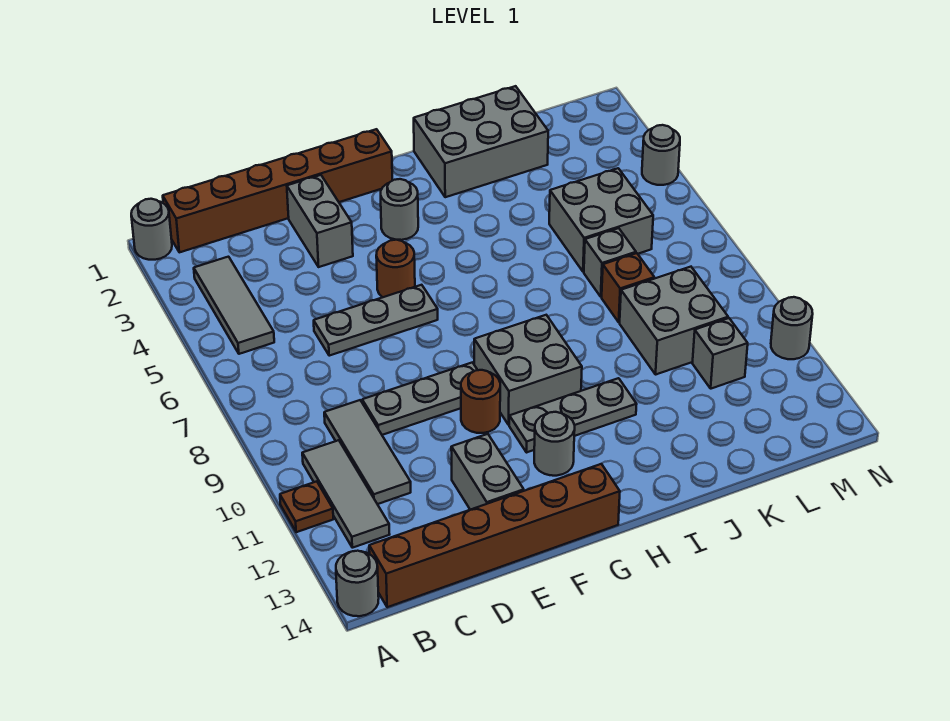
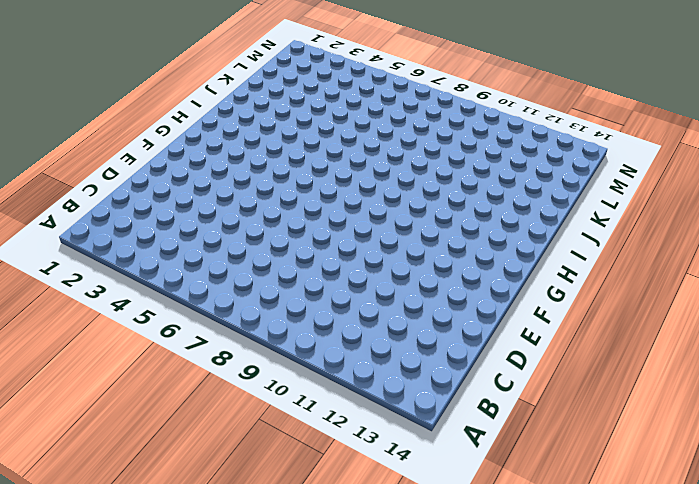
none -> grey 1x1 round brick [131,199,172,260]
none -> brown 1x1 plate [280,481,333,532]
none -> grey 1x1 round brick [336,551,379,616]

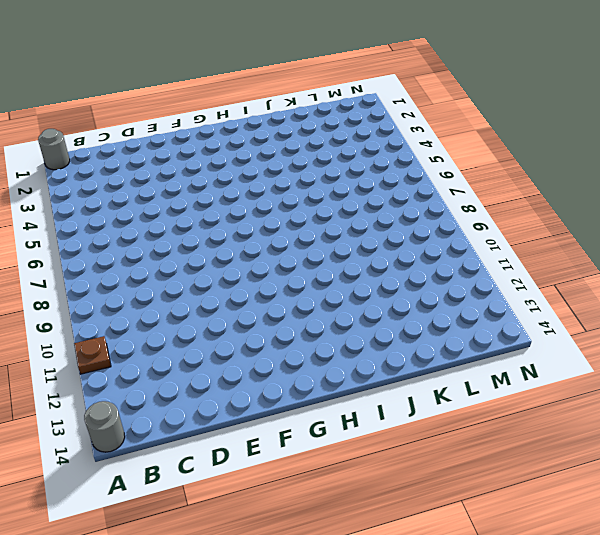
none -> brown 1x6 brick [163,129,392,252]
none -> grey 1x3 tile [194,257,274,354]
none -> grey 1x3 tile [302,440,390,548]

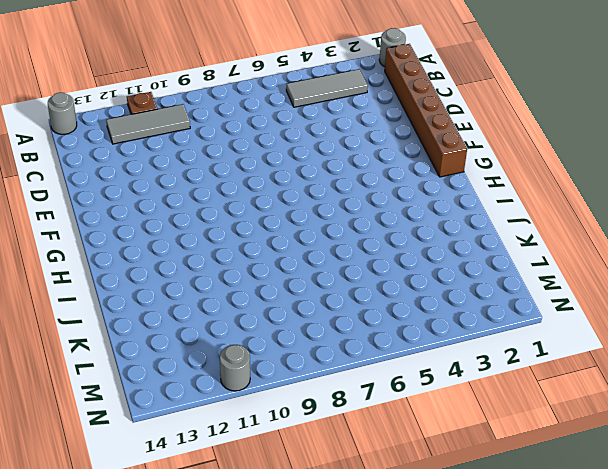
none -> brown 1x6 brick [369,464,620,607]
none -> grey 1x3 tile [324,400,411,504]
none -> grey 1x3 plate [314,285,438,356]

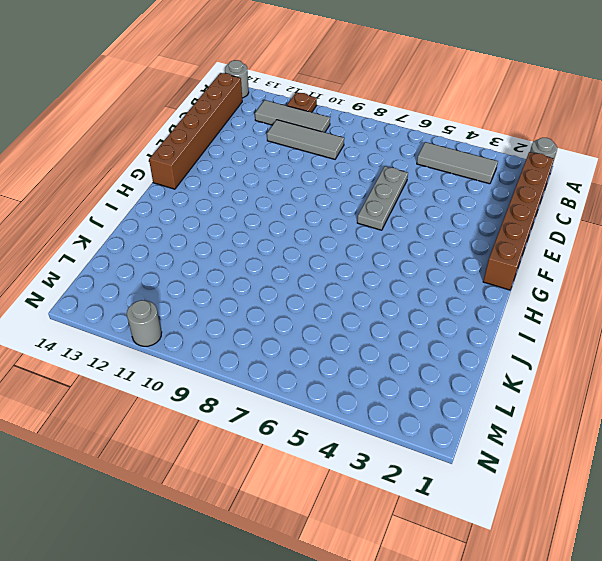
none -> grey 1x3 plate [362,362,477,435]
none -> grey 1x2 brick [287,175,353,267]
none -> grey 1x2 brick [451,434,524,510]

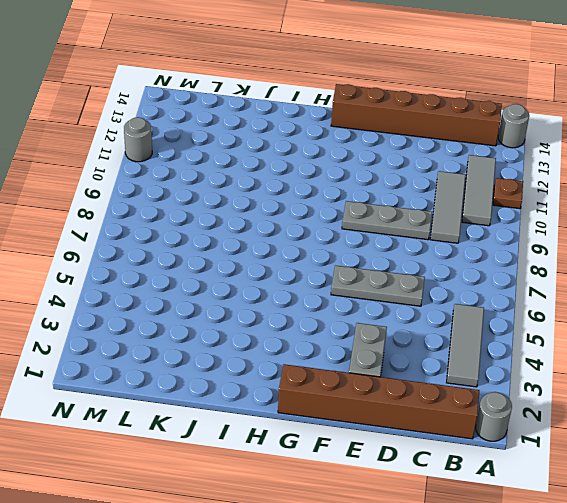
none -> grey 1x2 brick [451,434,524,510]
none -> brown 1x1 round brick [376,240,415,297]
none -> brown 1x1 round brick [461,370,500,433]

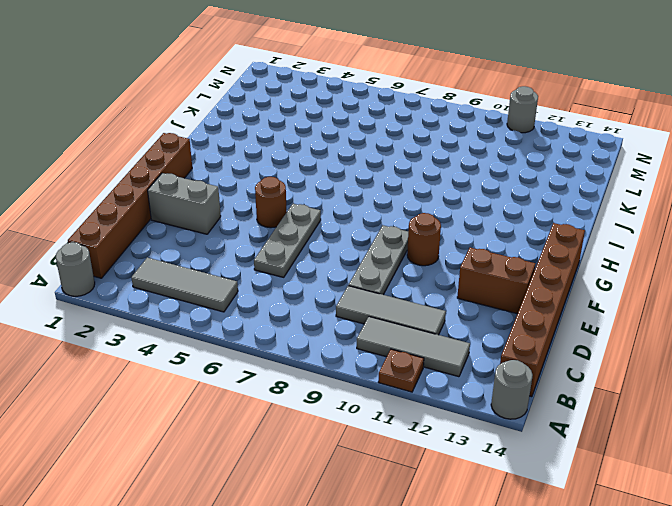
brown 1x2 brick [457,248,536,314] -> grey 1x2 brick [451,434,524,510]
none -> grey 1x1 round brick [381,179,418,240]
none -> grey 2x2 brick [474,315,582,425]
none -> grey 1x3 plate [509,378,637,453]

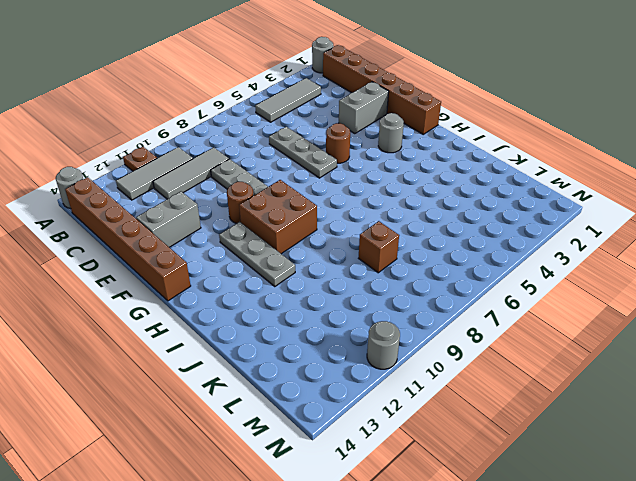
brown 2x2 brick [239,180,317,254] -> grey 2x2 brick [474,315,582,425]
none -> grey 1x1 round brick [534,412,575,476]
none -> grey 2x3 brick [414,86,548,197]
none -> grey 2x2 brick [549,168,653,272]

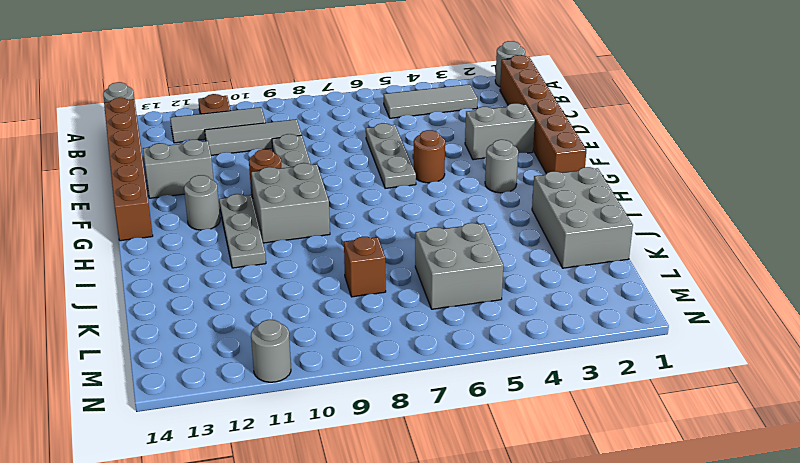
none -> grey 1x1 brick [584,228,636,297]
none -> grey 2x2 brick [620,267,728,375]
none -> grey 1x1 brick [692,318,748,389]

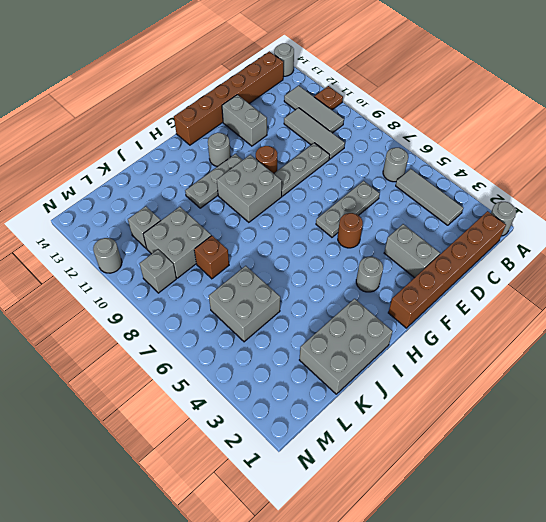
grey 1x1 round brick [383,148,408,182] -> grey 1x1 round brick moved to [642,125,680,185]
grey 1x1 brick [140,250,176,293] -> grey 1x1 brick moved to [584,228,636,297]

